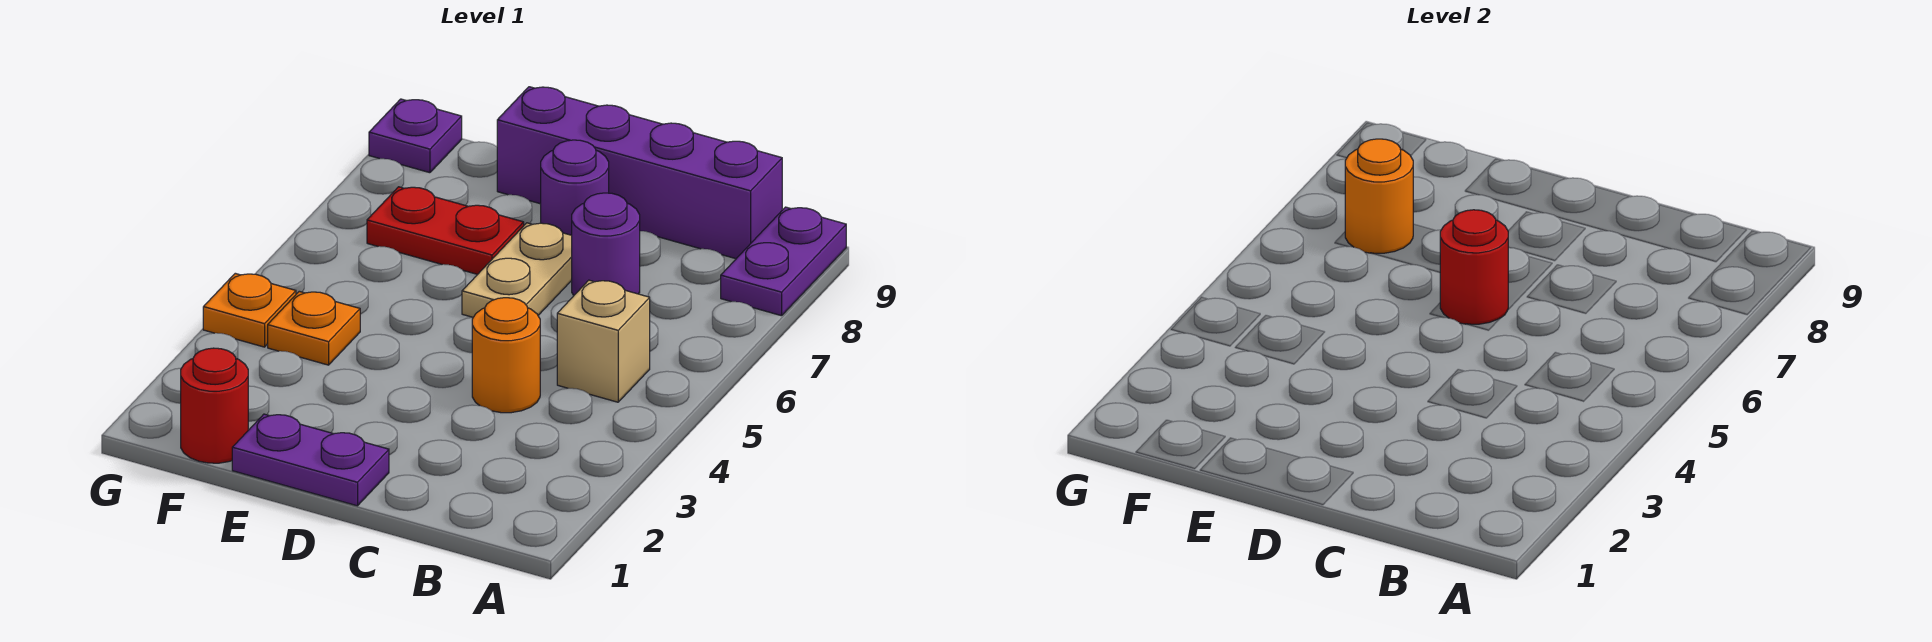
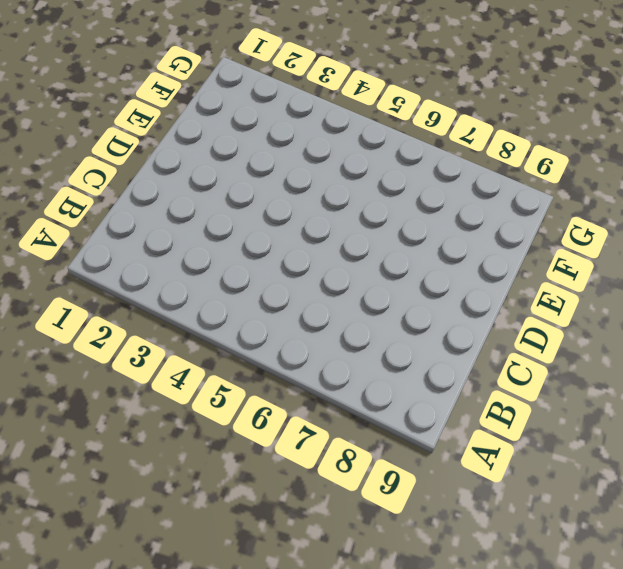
none -> purple 1x2 plate [721,207,846,316]
none -> tan 1x1 brick [557,280,650,402]
none -> purple 1x4 brick [497,87,782,259]

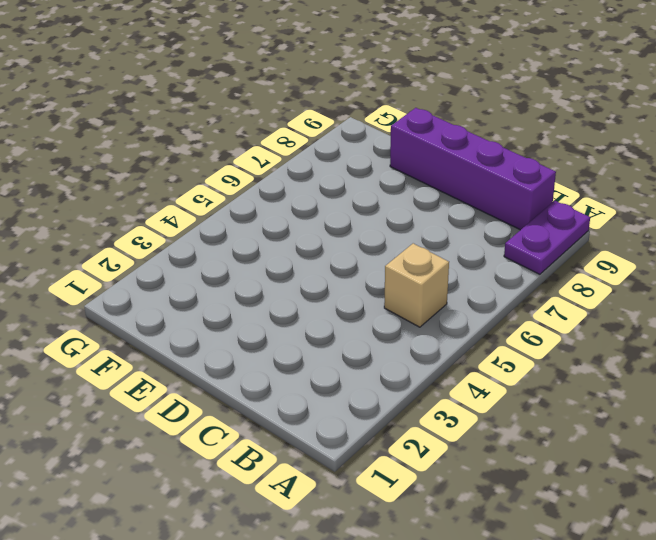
none -> orange 1x1 round brick [472,298,540,413]
none -> purple 1x1 round brick [572,193,640,295]
none -> purple 1x2 plate [232,414,389,506]

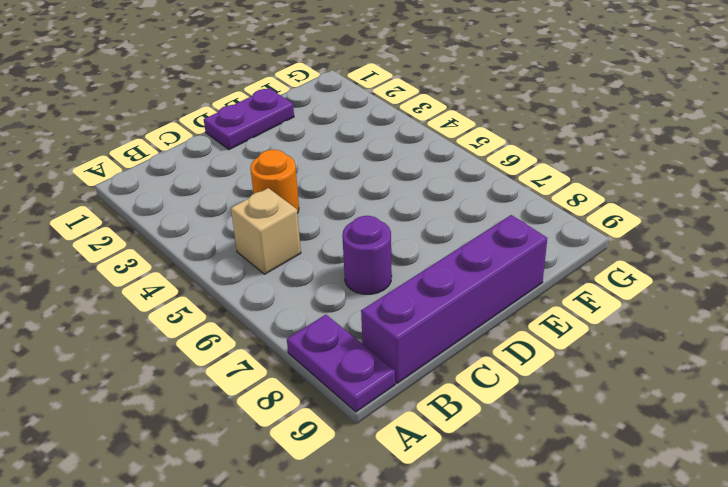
none -> tan 1x2 plate [462,223,572,317]
none -> purple 1x1 round brick [541,140,609,235]
none -> red 1x2 plate [367,187,524,274]

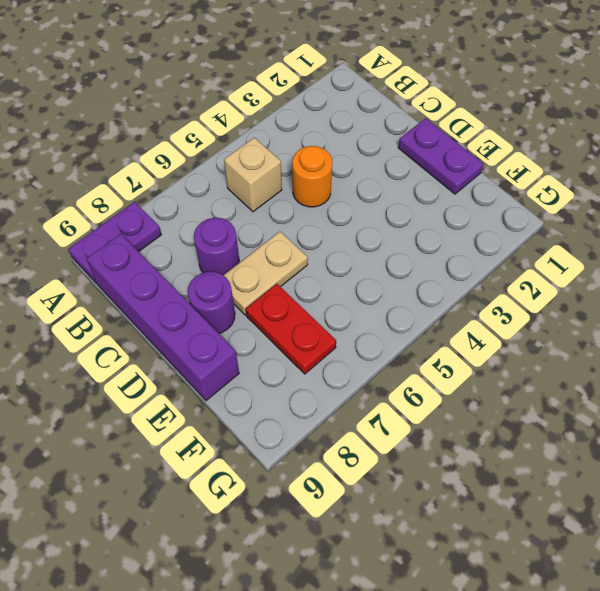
none -> red 1x1 round brick [181,348,248,463]
none -> orange 1x1 plate [268,291,360,365]
none -> orange 1x1 plate [203,273,296,347]

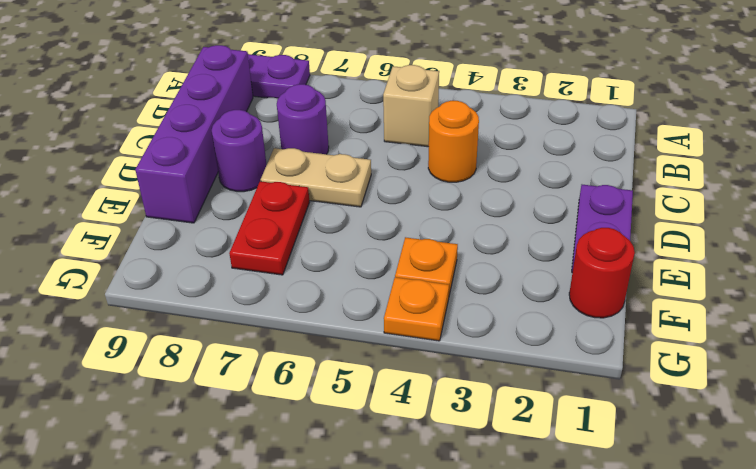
none -> purple 1x1 plate [369,99,462,173]
none -> red 1x1 round brick [1440,210,1509,324]
none -> orange 1x1 round brick [1345,139,1413,253]

